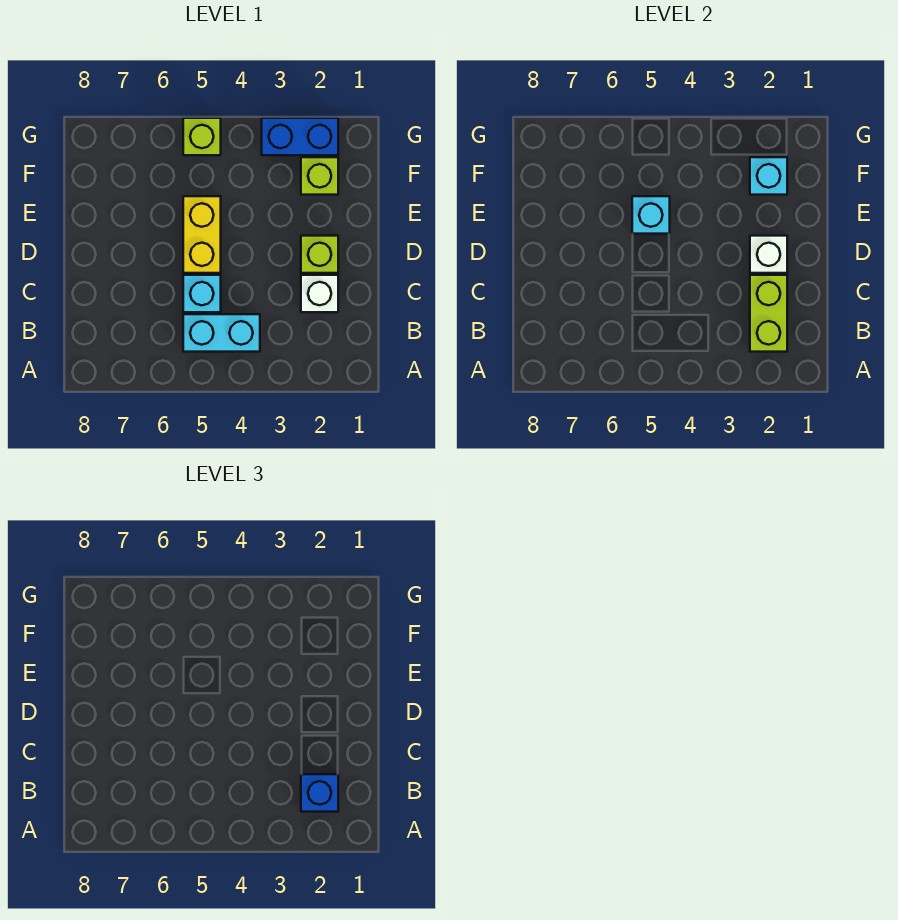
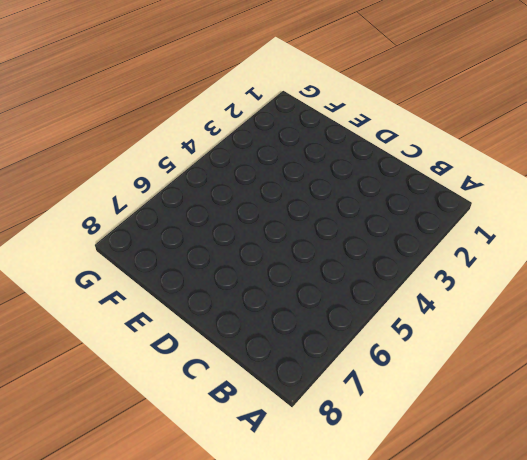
none -> cyan 1x2 brick [183,314,260,352]
none -> white 1x1 brick [301,275,338,312]
none -> cyan 1x1 brick [183,275,221,312]

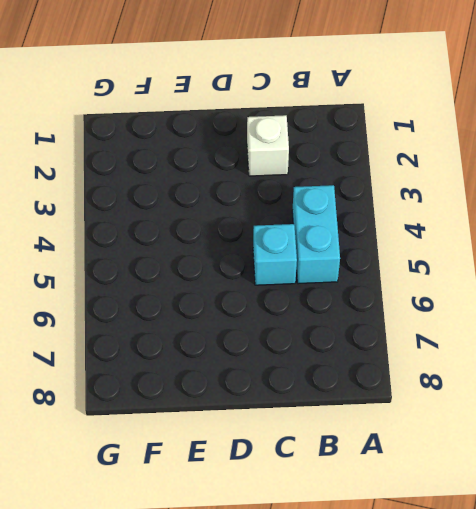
none -> lime 1x1 brick [301,236,338,273]
none -> yellow 1x2 brick [183,196,221,273]
none -> lime 1x1 brick [301,157,338,195]

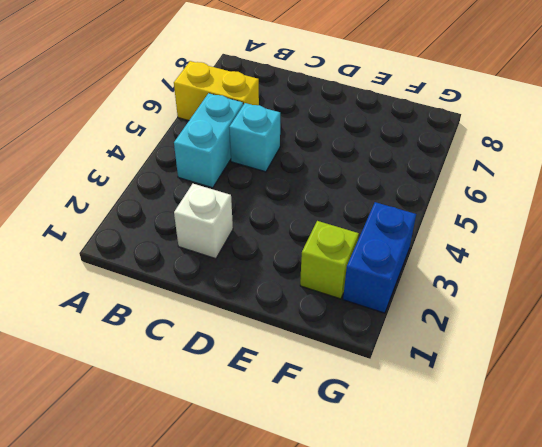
yellow 1x2 brick [174,61,259,121] -> yellow 1x2 brick moved to [183,196,221,273]
none -> lime 1x1 brick [301,236,338,273]
none -> lime 1x1 brick [183,118,221,155]
none -> lime 1x2 brick [750,275,787,352]

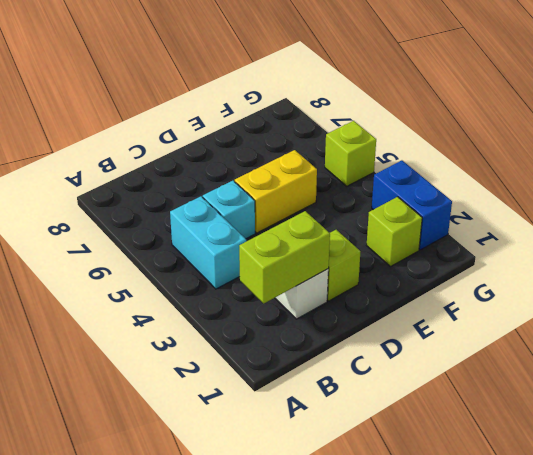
none -> white 1x1 brick [750,236,787,273]
none -> cyan 1x1 brick [632,196,670,234]
none -> cyan 1x1 brick [750,157,787,195]

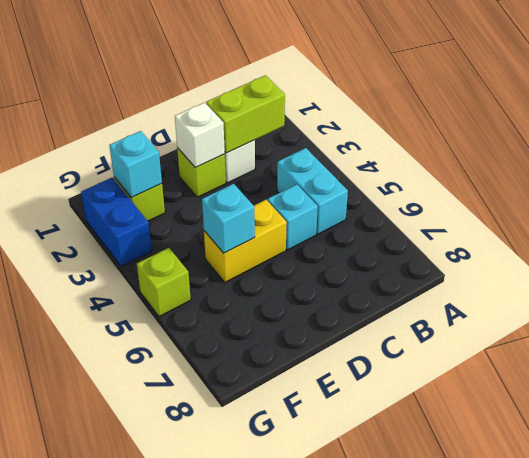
none -> blue 1x1 brick [301,774,338,812]

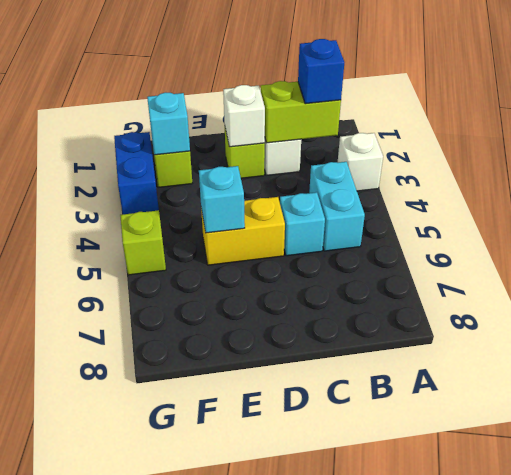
white 1x1 brick [337,133,383,191] -> none

